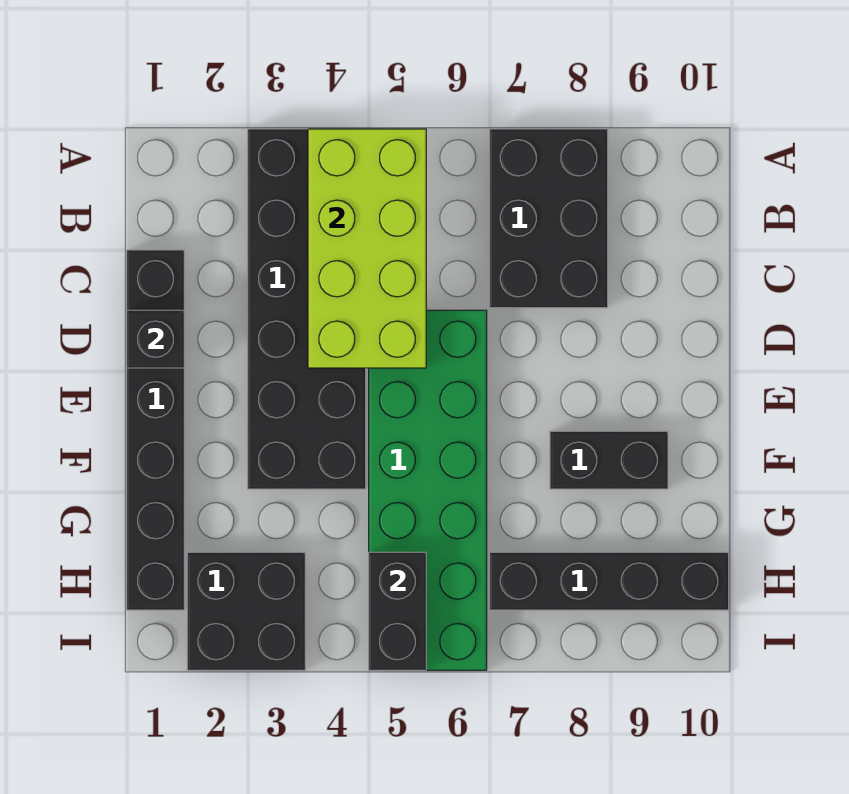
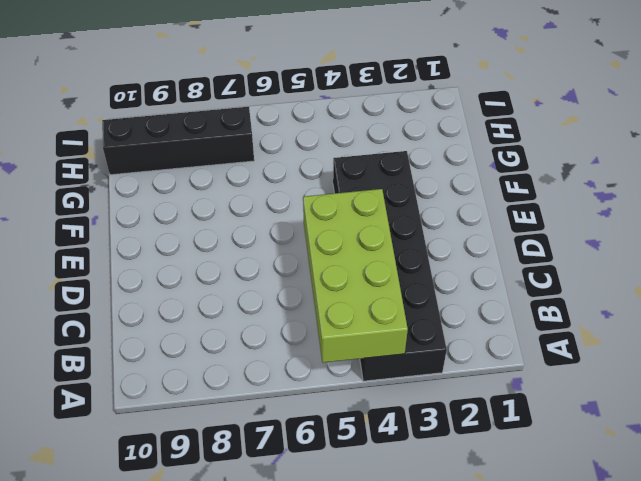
none -> black 2x3 brick [490,129,608,308]
none -> black 1x6 brick [127,250,184,610]

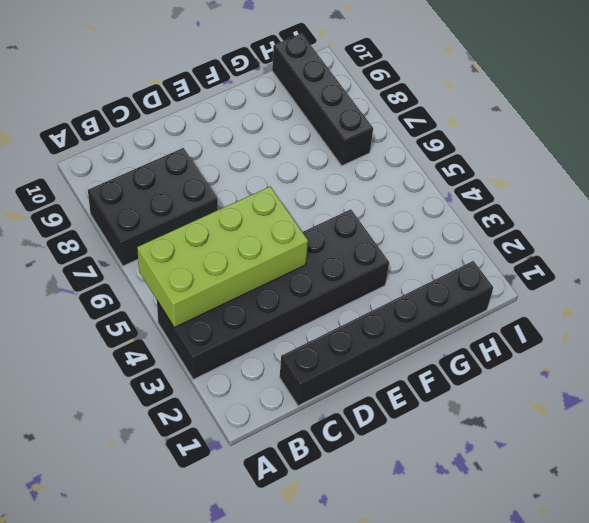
none -> green 2x6 brick [369,310,487,670]
none -> black 1x2 brick [550,431,668,489]

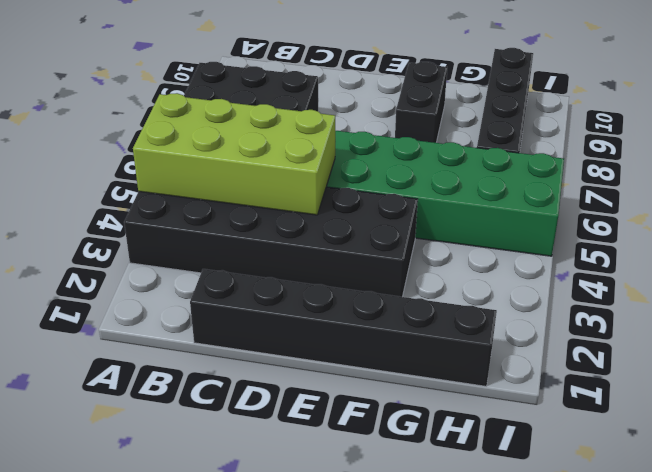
none -> black 2x2 brick [187,552,305,670]
none -> black 1x1 brick [127,310,184,368]

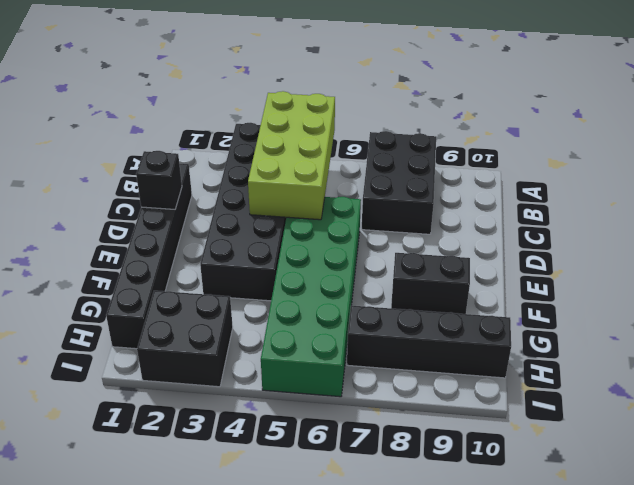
none -> black 1x2 brick [369,552,426,670]

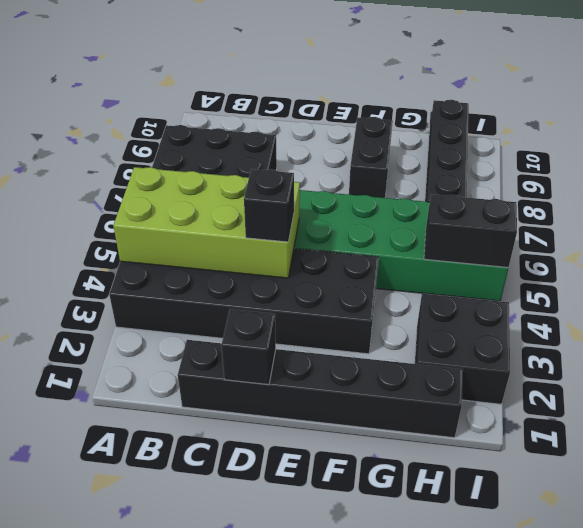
black 1x1 brick [244,169,294,242] -> none

